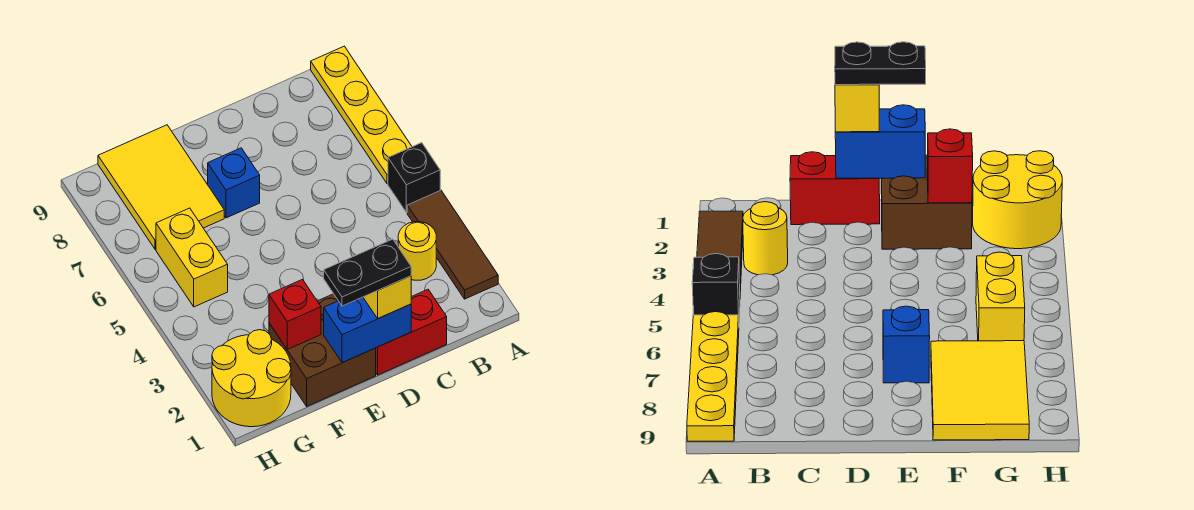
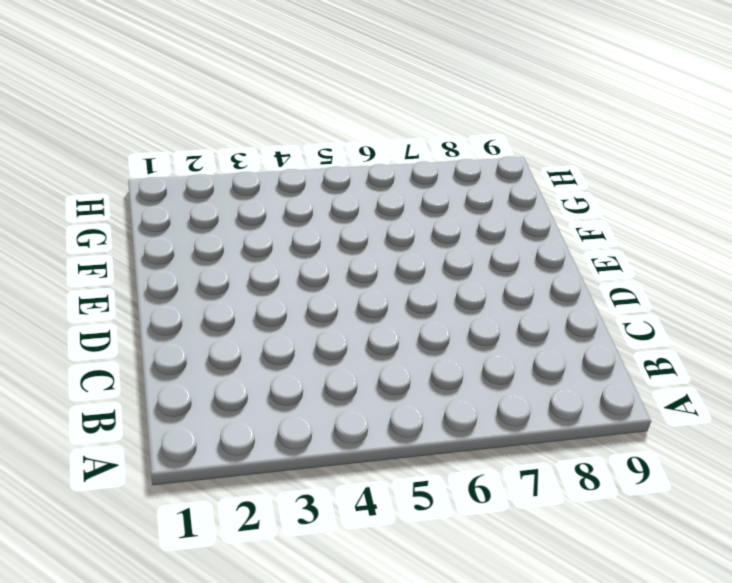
none -> brown 1x3 tile [407,190,498,299]
none -> black 1x1 brick [388,143,440,213]
none -> yellow 1x4 plate [311,46,412,184]

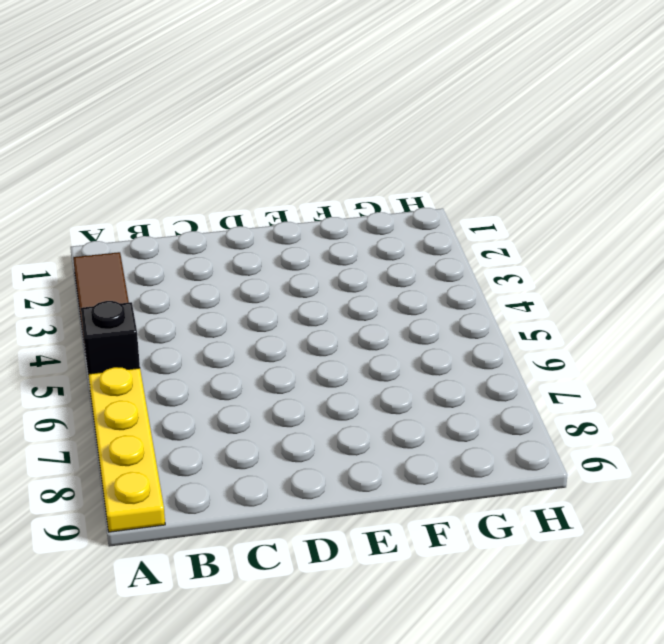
none -> yellow 1x1 round brick [398,222,436,280]
none -> red 1x2 brick [376,290,447,375]
none -> brown 2x2 brick [269,294,376,406]

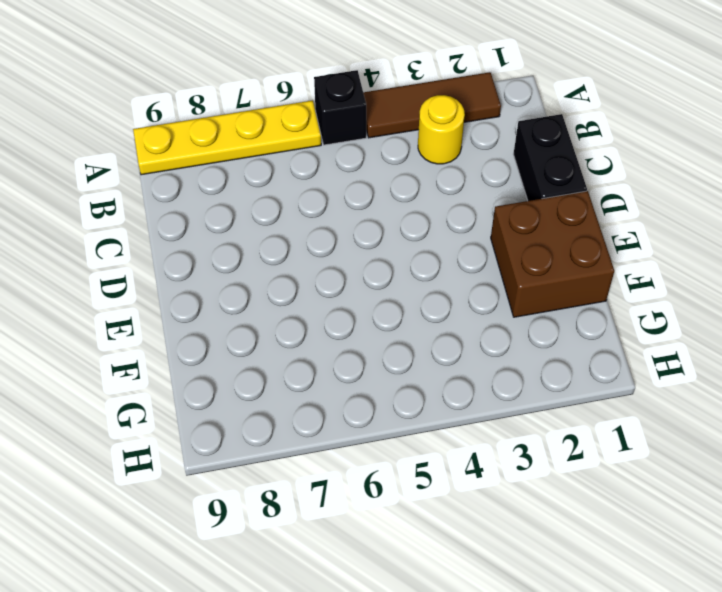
black 1x2 brick [513,114,587,201] -> red 1x2 brick [376,290,447,375]
none -> blue 1x1 brick [208,148,260,218]
none -> yellow 2x3 tile [98,125,224,249]
none -> yellow 2x2 round brick [212,330,291,427]

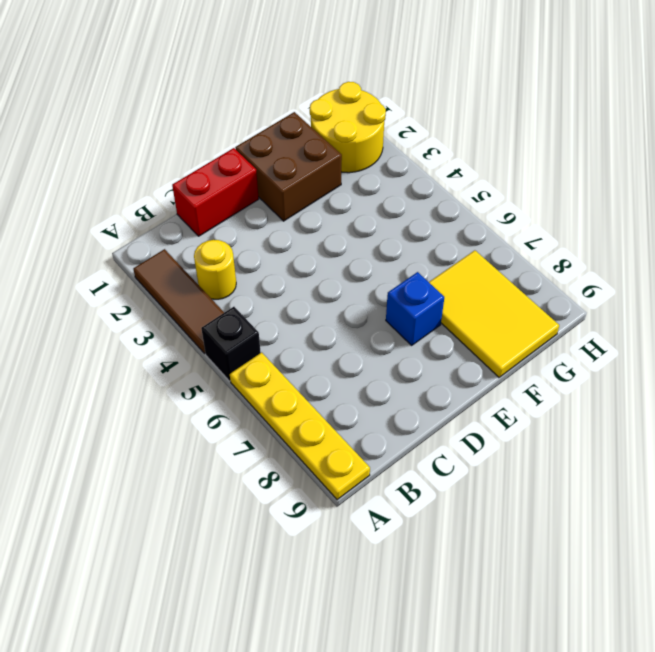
none -> yellow 1x2 brick [156,208,228,307]
none -> blue 1x2 brick [324,297,411,363]
none -> red 1x1 brick [269,279,321,349]

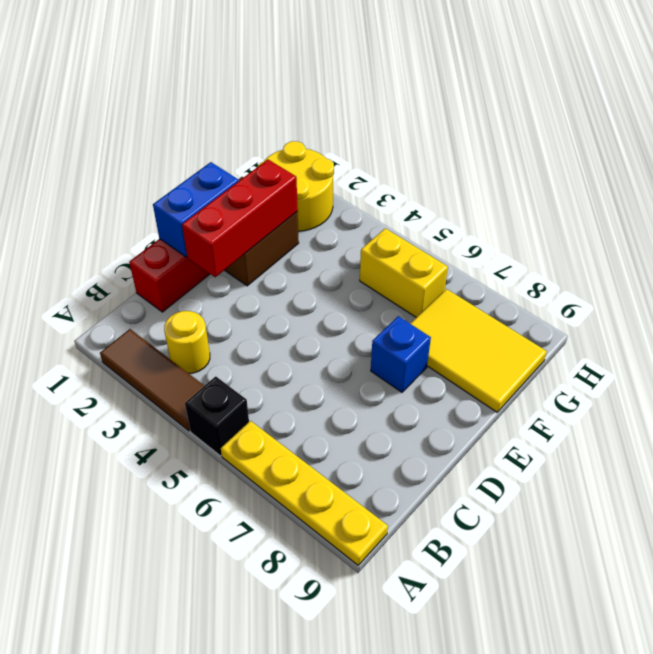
red 1x3 brick [182,160,298,277] -> red 1x1 brick [269,279,321,349]
none -> yellow 1x1 brick [363,276,411,318]
none -> black 1x2 plate [324,239,411,306]

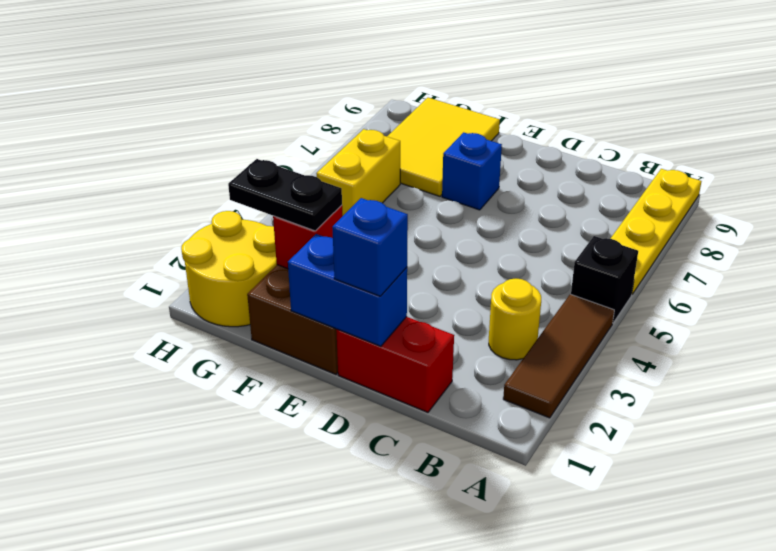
blue 1x1 brick [332,198,408,296] -> yellow 1x1 brick [363,276,411,318]
black 1x2 plate [228,159,342,231] -> black 1x2 plate moved to [324,239,411,306]

